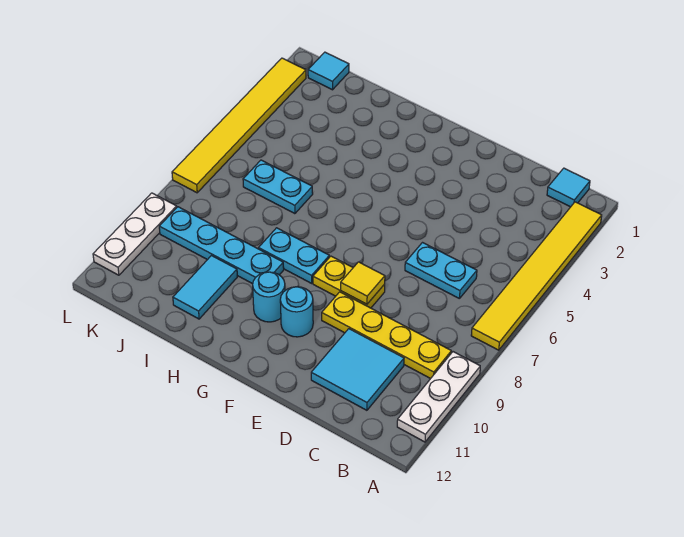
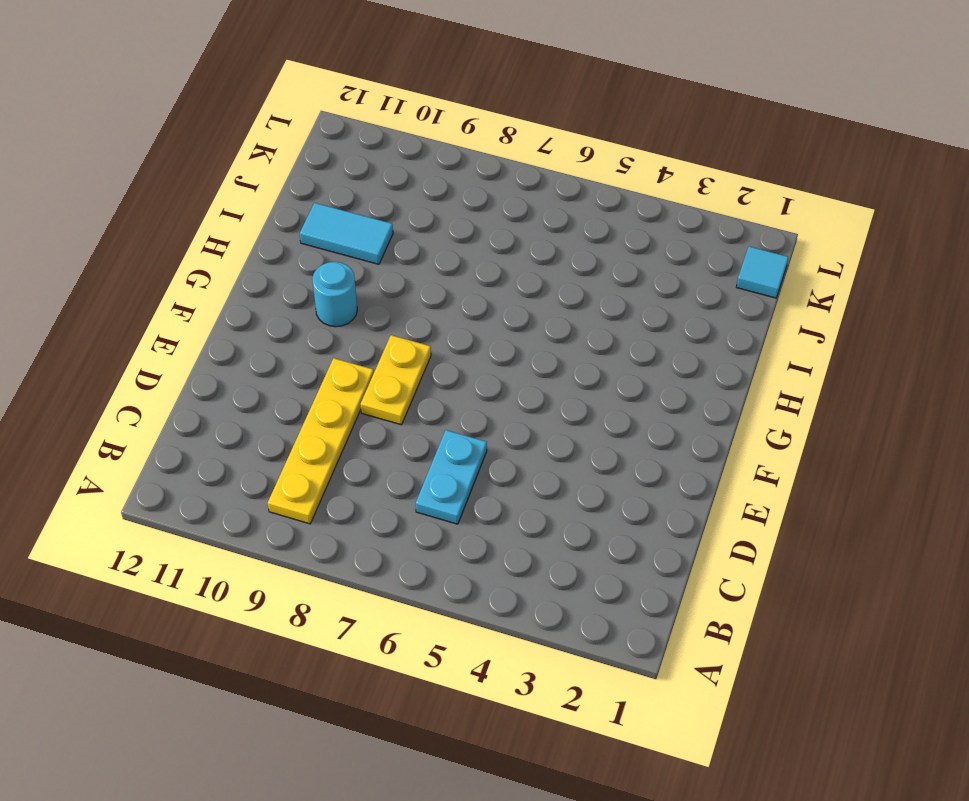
none -> yellow 1x6 tile [471,202,602,350]
none -> white 1x3 plate [397,352,480,442]
none -> cyan 1x1 tile [547,168,590,207]

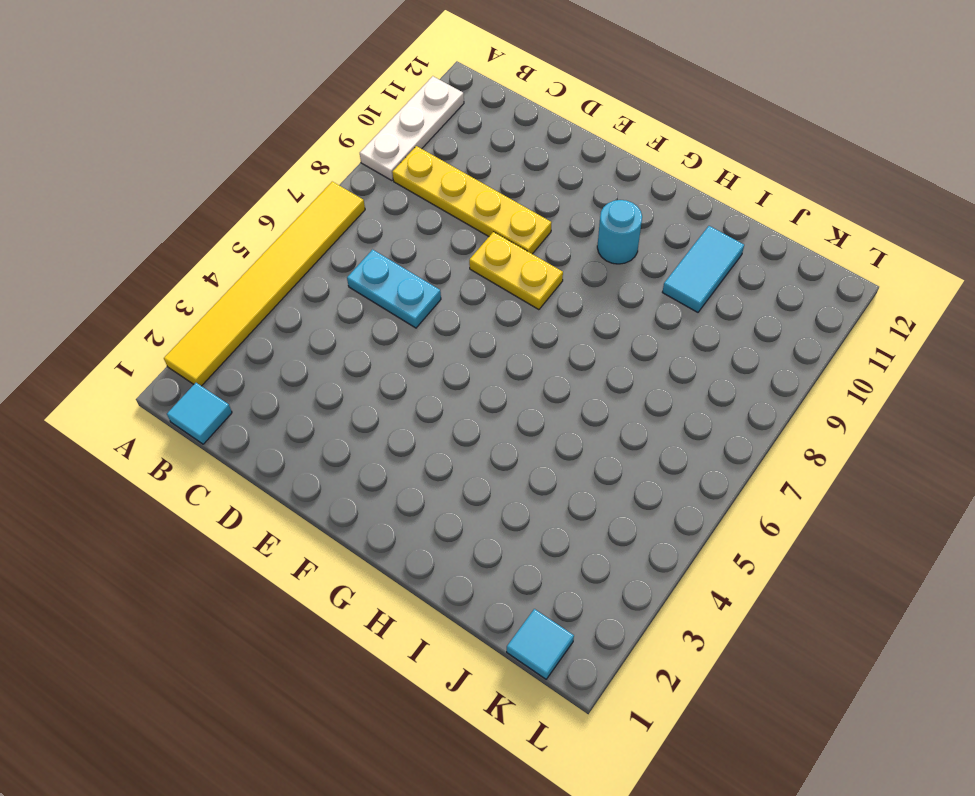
none -> cyan 2x2 tile [311,329,404,410]
none -> cyan 1x1 round brick [280,287,313,337]
none -> cyan 1x2 plate [259,228,329,283]

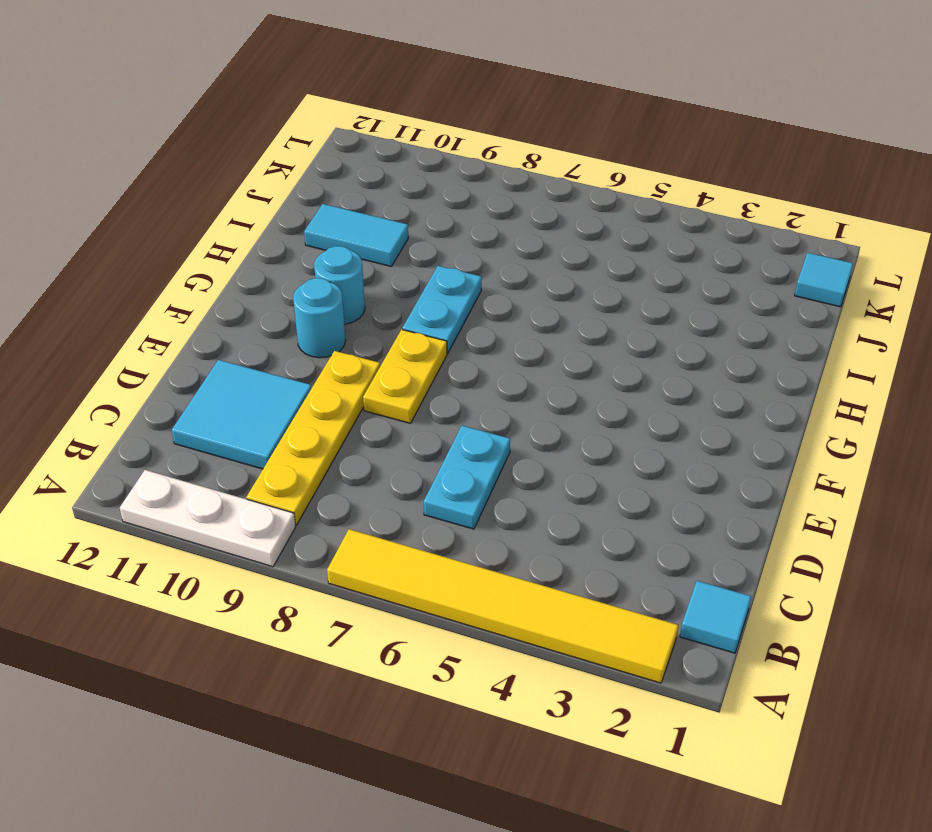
none -> cyan 1x4 plate [159,207,284,284]
none -> cyan 1x2 plate [243,160,313,214]
none -> yellow 1x6 tile [172,58,306,193]

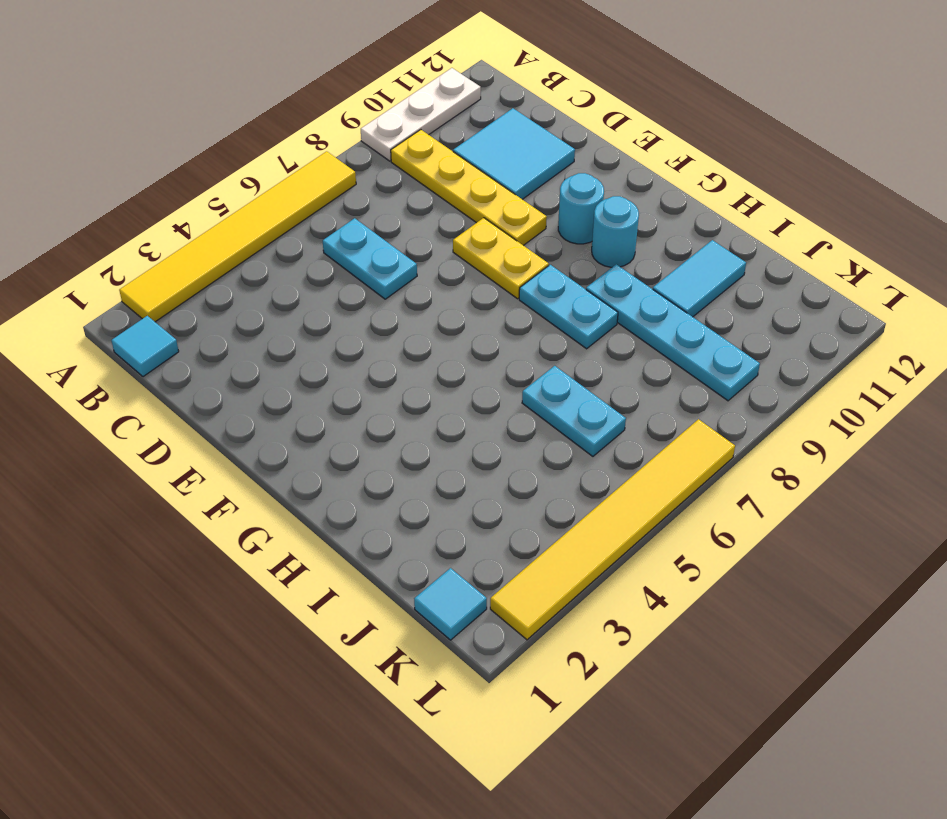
none -> white 1x3 plate [93,193,177,275]
none -> yellow 1x1 tile [341,262,385,304]

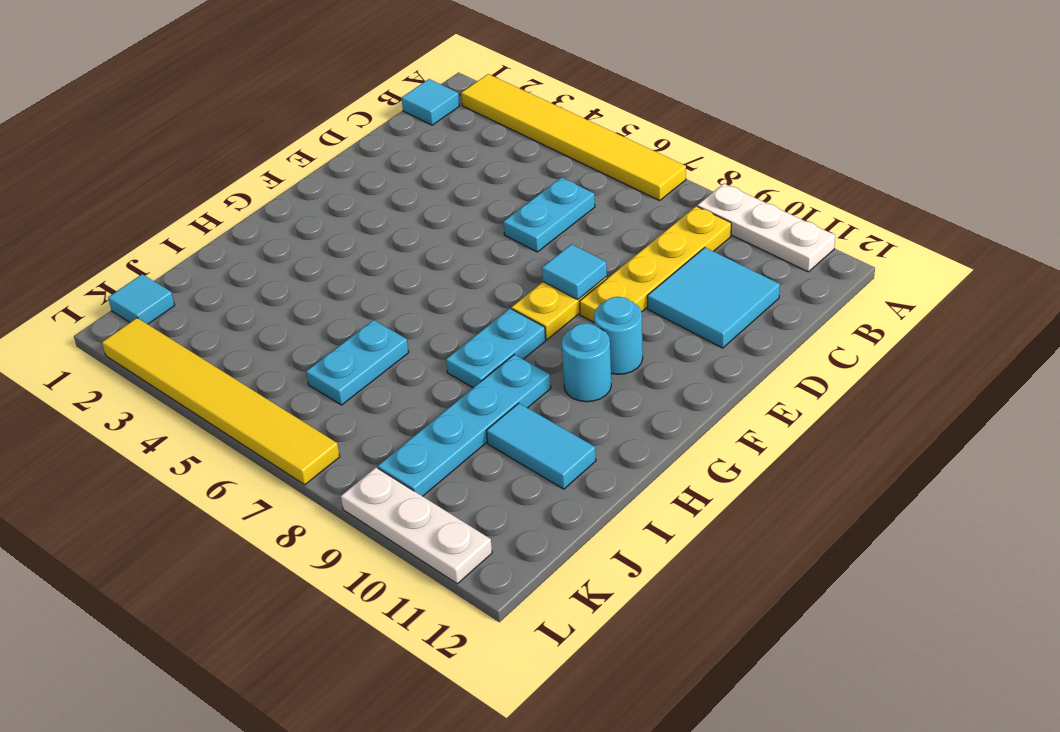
cyan 1x1 tile [542,244,607,299] -> yellow 1x1 tile [341,262,385,304]

